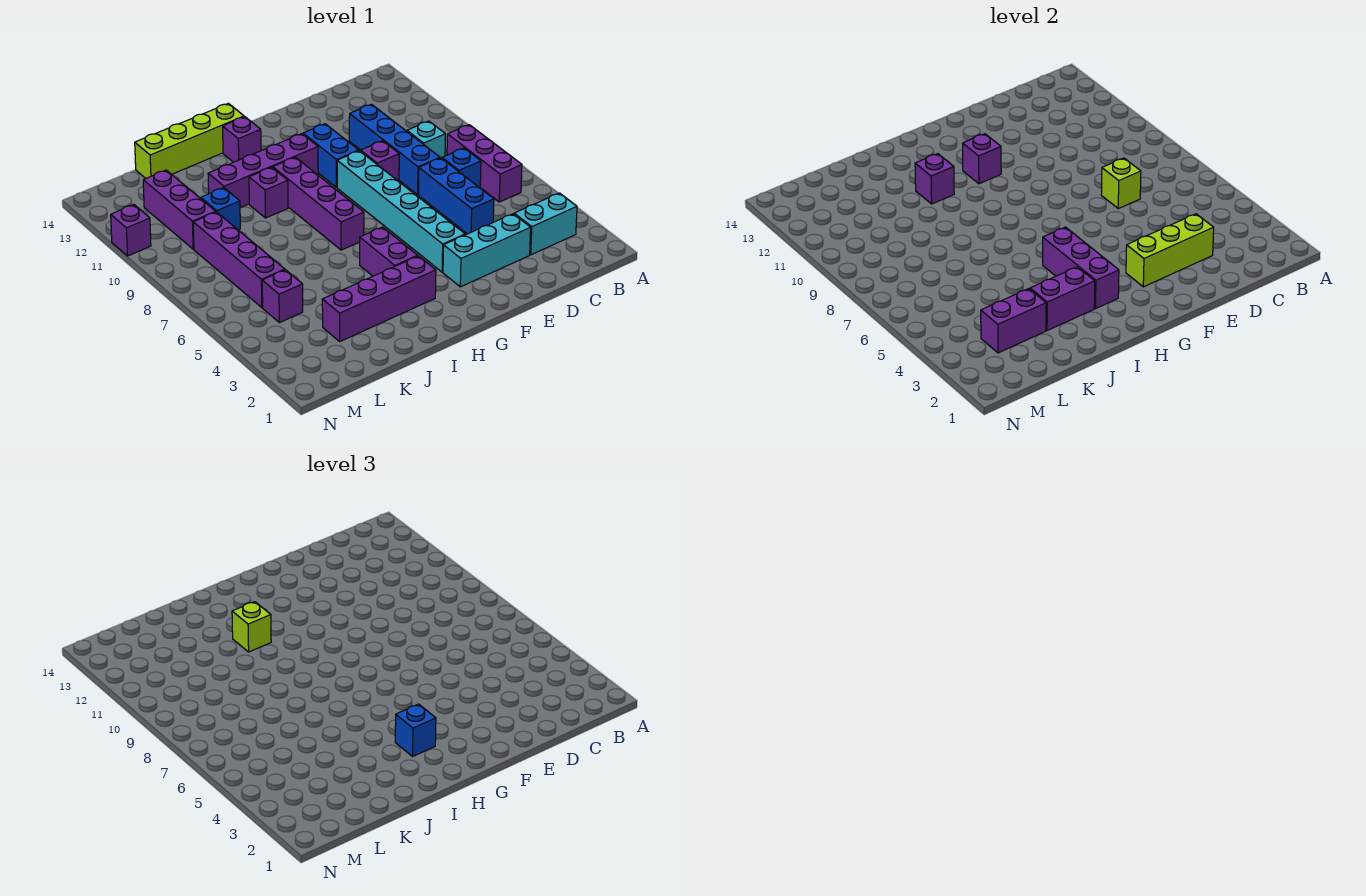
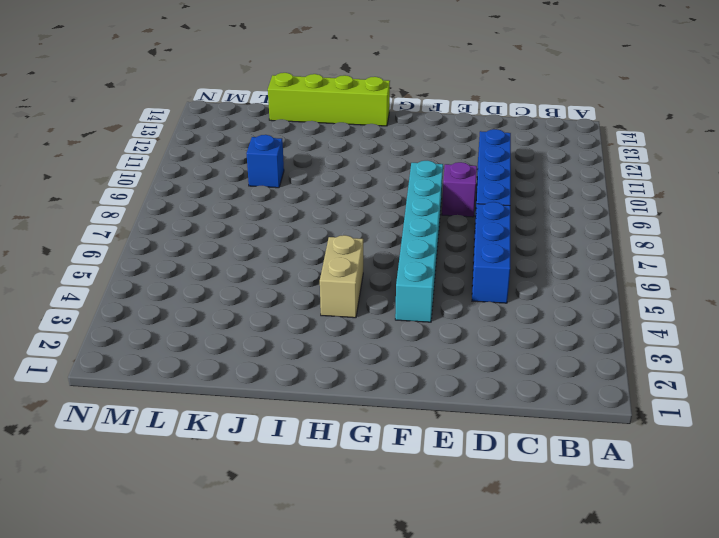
tan 1x2 brick [320,235,363,318] -> purple 1x2 brick [360,227,418,276]
none -> cyan 1x2 brick [514,193,577,255]
none -> purple 1x3 brick [447,125,522,202]
none -> blue 1x1 brick [442,148,481,188]
none -> cyan 1x1 brick [407,121,445,158]

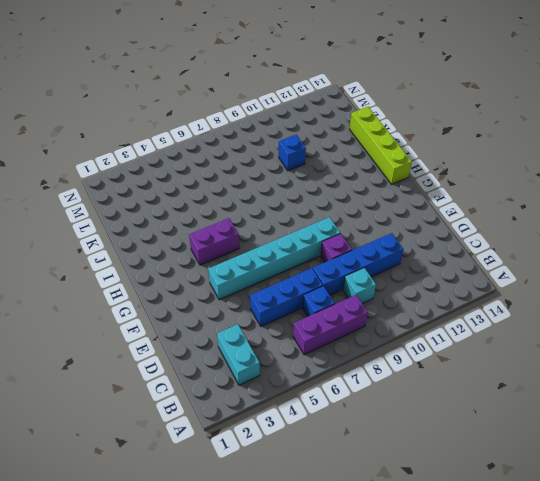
none -> cyan 1x3 brick [443,214,531,287]
none -> blue 1x2 brick [303,124,359,187]
none -> purple 1x4 brick [208,134,318,208]
none -> purple 1x4 brick [322,256,436,341]

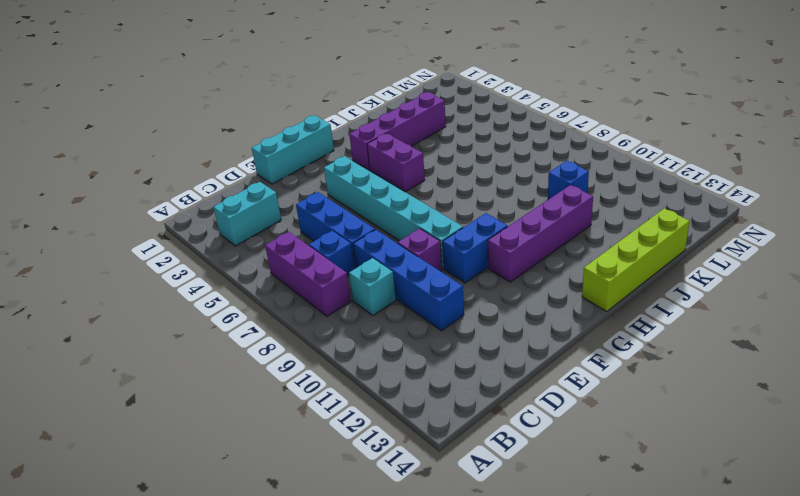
cyan 1x3 brick [252,116,334,184] -> cyan 1x3 brick moved to [443,214,531,287]
blue 1x2 brick [443,213,508,283] -> blue 1x2 brick turned to [303,124,359,187]
none -> purple 1x4 brick [273,157,364,250]
none -> purple 1x1 brick [223,117,261,162]
none -> purple 1x1 brick [249,167,288,218]
none -> purple 1x1 brick [262,270,303,323]

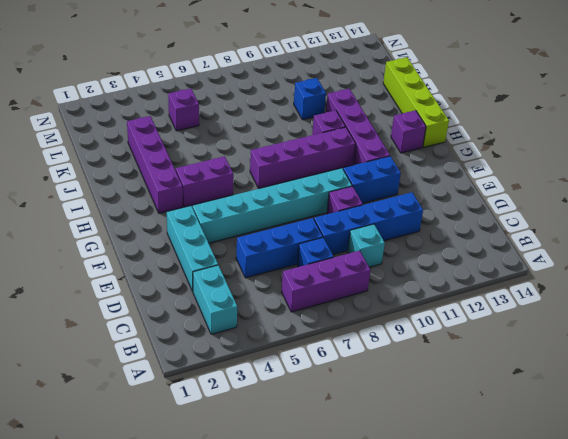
none -> purple 1x4 brick [193,212,285,308]
none -> purple 1x3 brick [143,170,216,249]
none -> purple 1x1 brick [111,205,151,256]
none -> lime 1x3 brick [1126,214,1214,287]

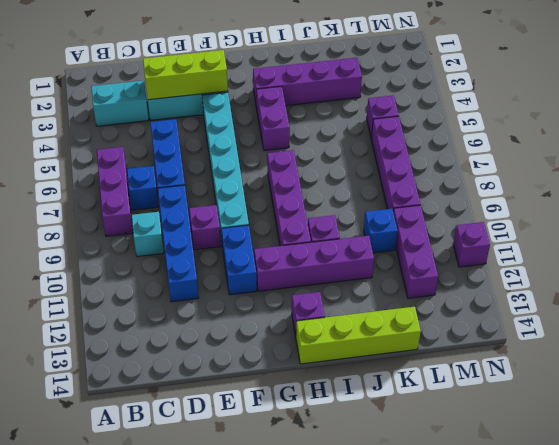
none -> lime 1x1 brick [1101,158,1141,208]
none -> purple 1x1 brick [963,134,1001,184]
none -> purple 1x3 brick [1043,227,1119,308]
none -> purple 1x2 brick [1030,267,1095,331]

